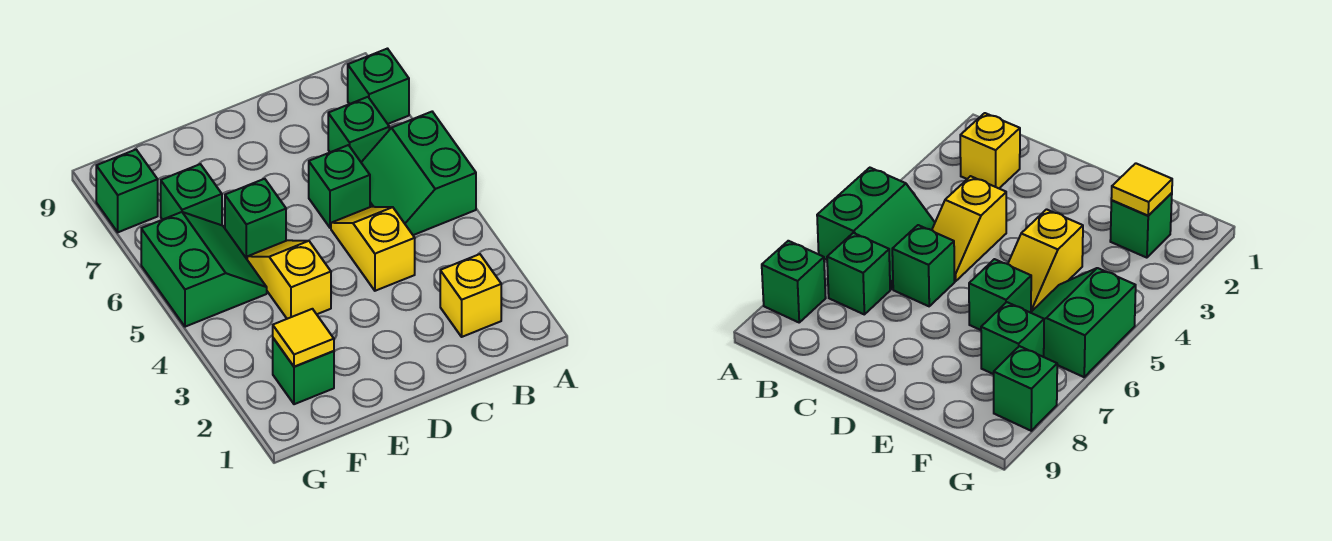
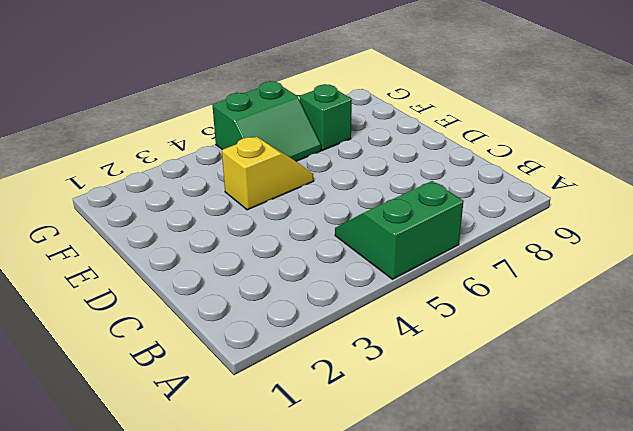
none -> green 1x1 brick [348,49,409,124]
none -> yellow 1x1 brick [440,254,501,337]
none -> green 1x1 brick [328,97,389,162]

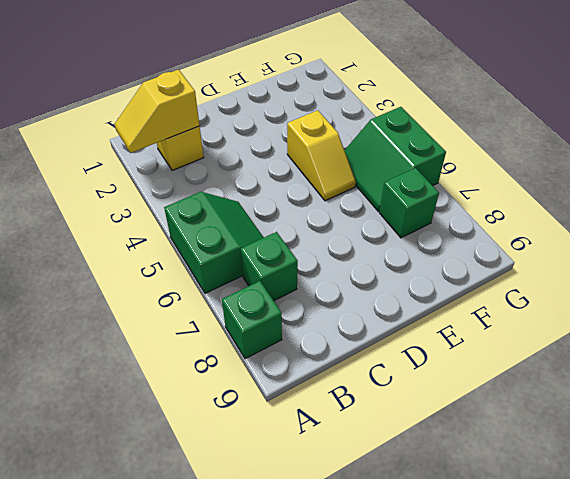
yellow 1x2 slope [115,70,200,153] -> yellow 1x2 slope turned to [331,207,415,291]
none -> green 1x1 brick [309,145,370,228]
none -> green 1x1 brick [225,179,286,259]
none -> green 1x1 brick [273,338,334,404]

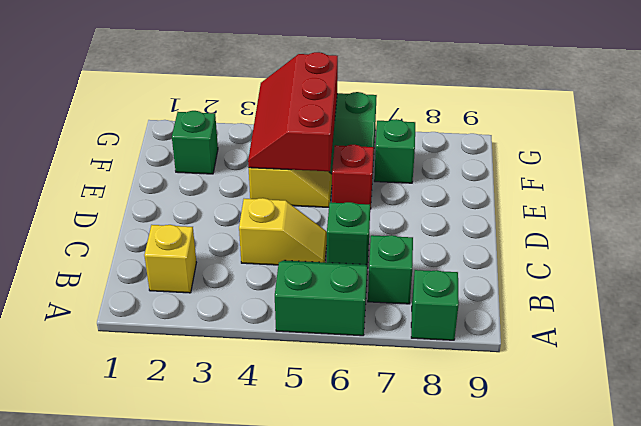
red 2x3 slope [248,52,338,171] -> none
red 1x1 brick [332,145,374,209] -> green 1x1 brick [225,179,286,259]
none -> green 1x1 brick [96,150,158,232]
none -> yellow 1x1 tile [273,309,334,367]

